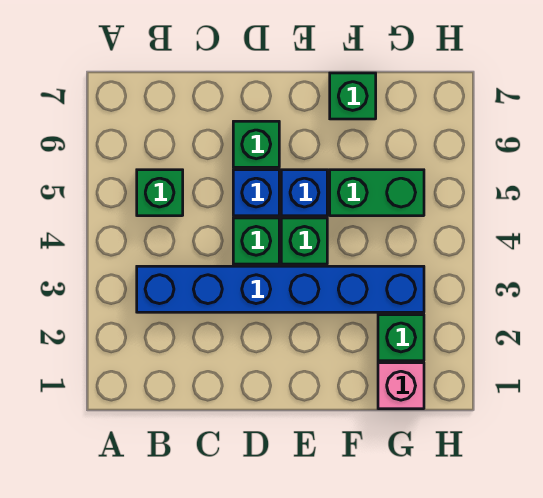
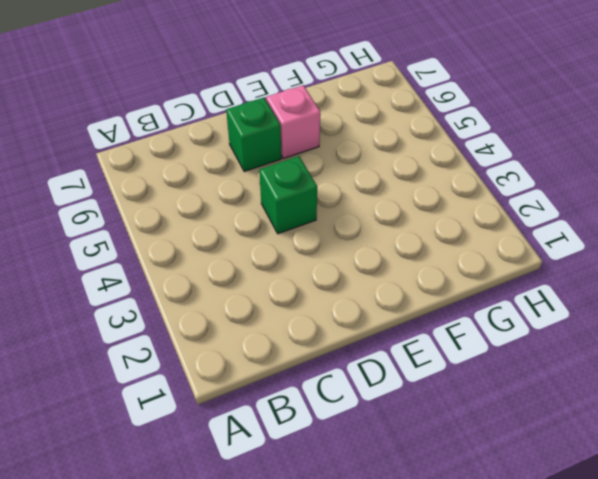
pink 1x1 brick [266,85,320,159] -> pink 1x1 brick moved to [378,363,424,409]
none -> blue 1x6 brick [137,266,424,312]
none -> green 1x1 brick [137,170,183,216]

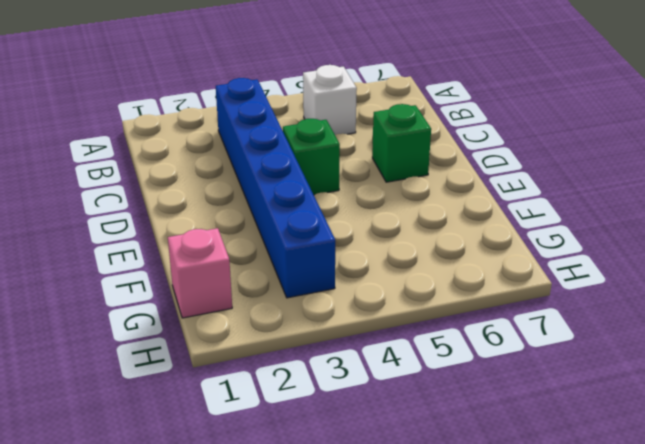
white 1x1 brick [303,65,357,135] -> green 1x1 brick [137,170,183,216]
none -> blue 1x1 brick [233,170,279,216]
none -> green 1x1 brick [281,218,327,264]

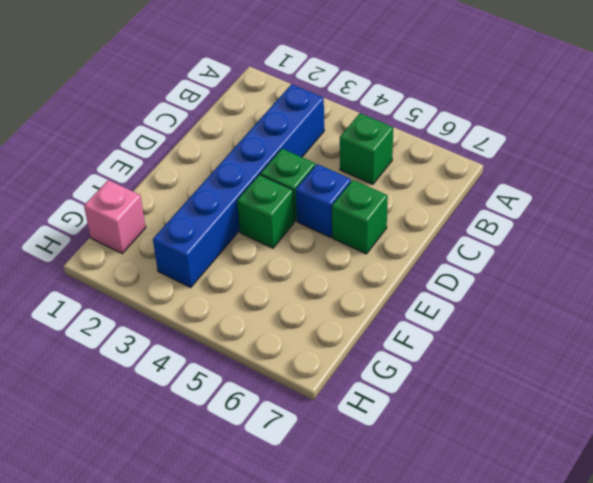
none -> blue 1x1 brick [281,170,327,216]
none -> green 1x2 brick [330,170,424,216]

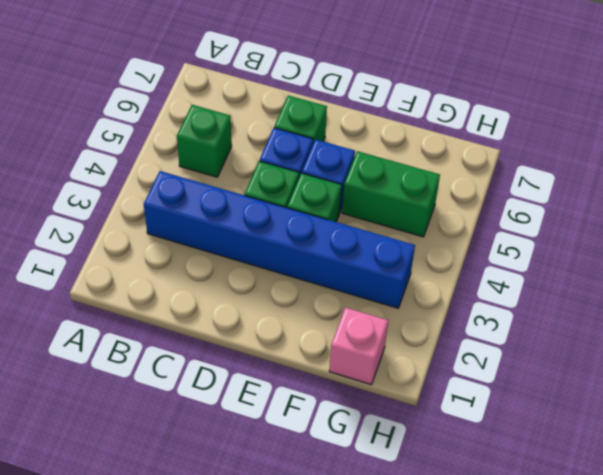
none -> green 1x1 brick [330,73,376,119]
none -> green 1x1 brick [378,315,424,361]

